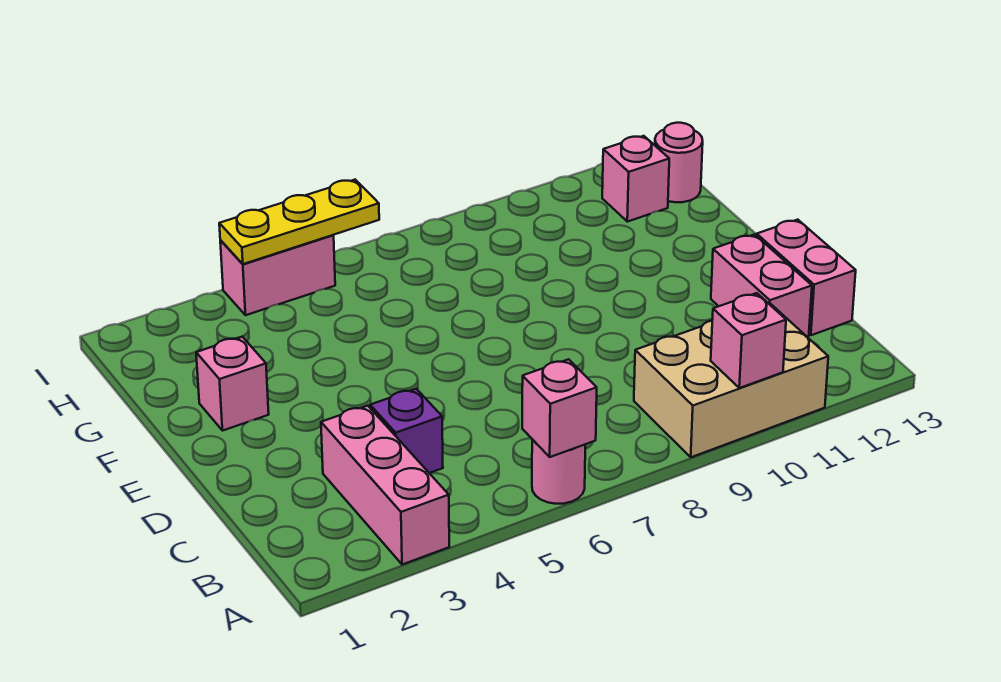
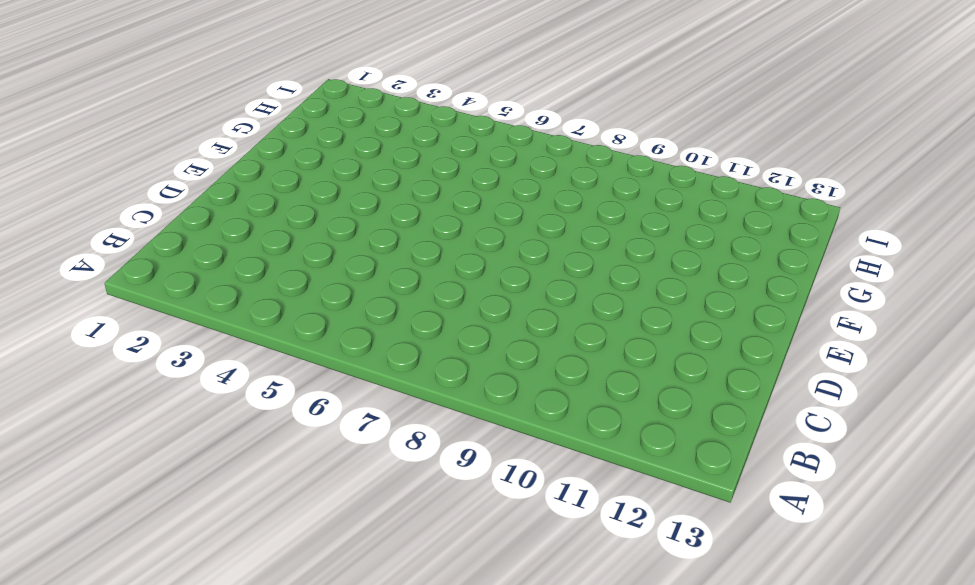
none -> pink 1x3 brick [321,406,449,565]
none -> pink 1x1 round brick [532,439,585,504]
none -> tan 2x3 brick [634,303,828,457]

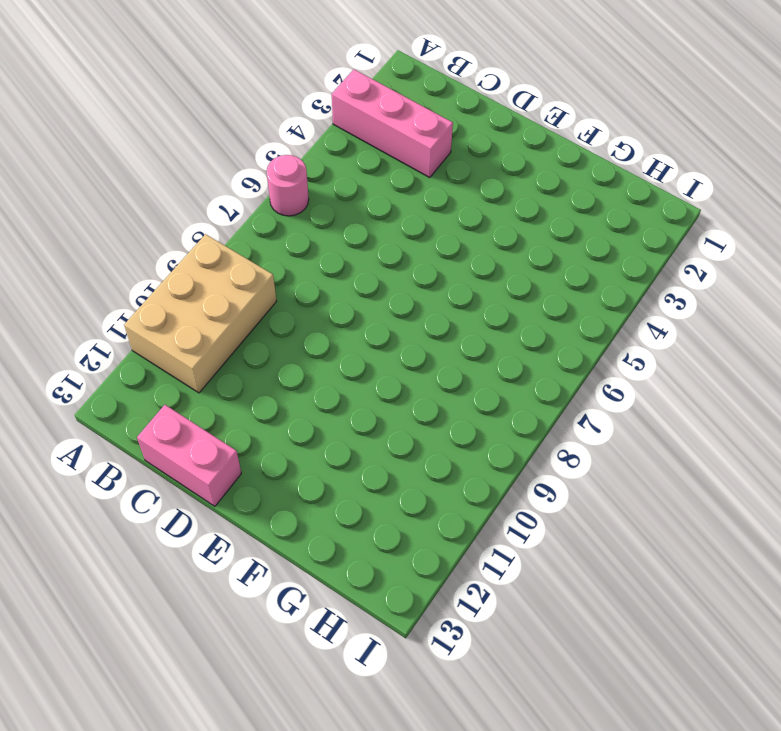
none -> purple 1x1 brick [370,389,443,473]
none -> pink 1x2 brick [711,235,812,337]
none -> pink 1x1 brick [196,337,269,431]

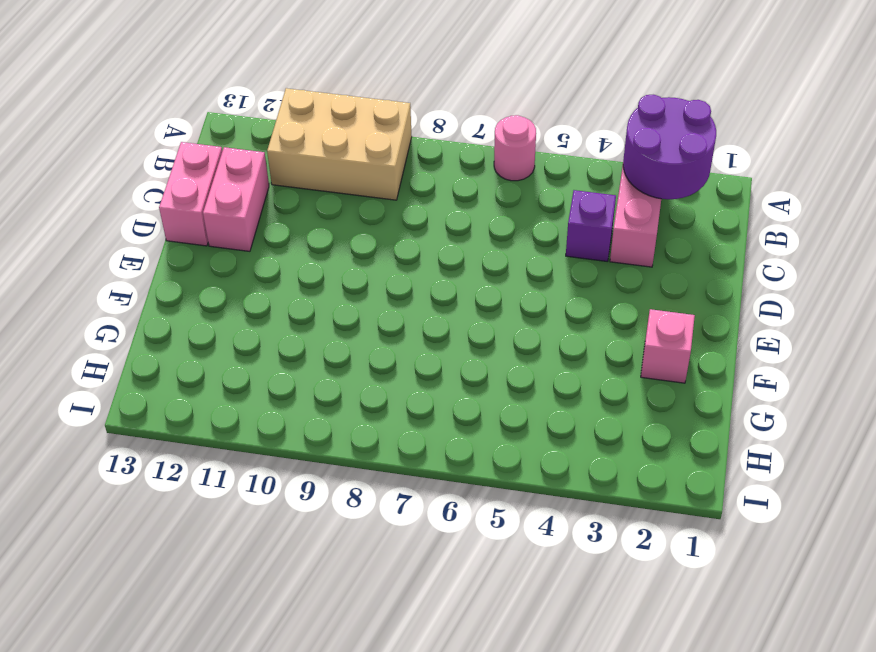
purple 2x2 round brick [623,95,716,199] -> none
none -> pink 1x1 brick [602,136,669,222]
none -> pink 1x1 round brick [655,123,703,202]
none -> pink 1x2 brick [220,235,335,315]

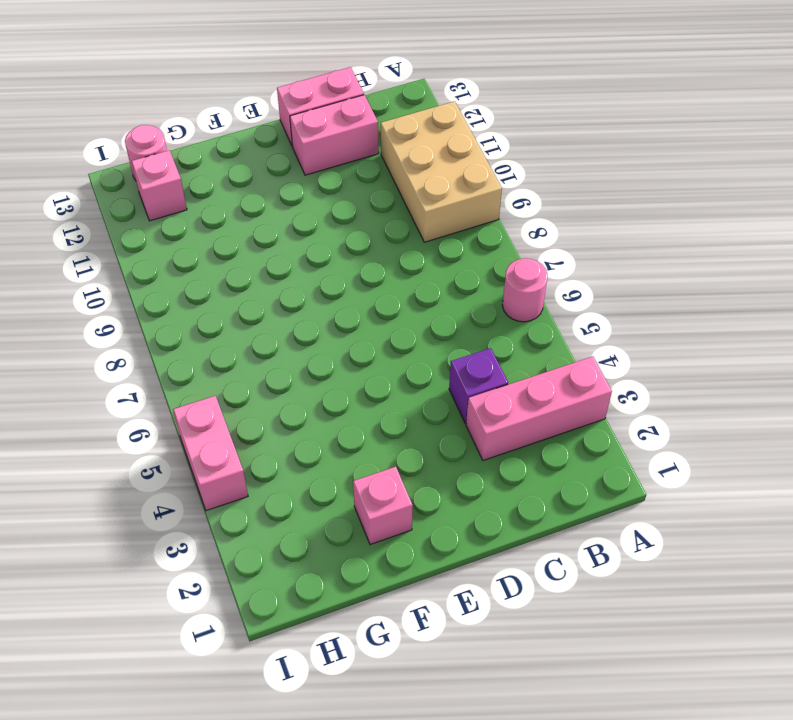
none -> pink 1x1 brick [522,359,597,457]
none -> pink 1x1 brick [711,293,786,388]
none -> yellow 1x3 plate [219,180,379,264]

